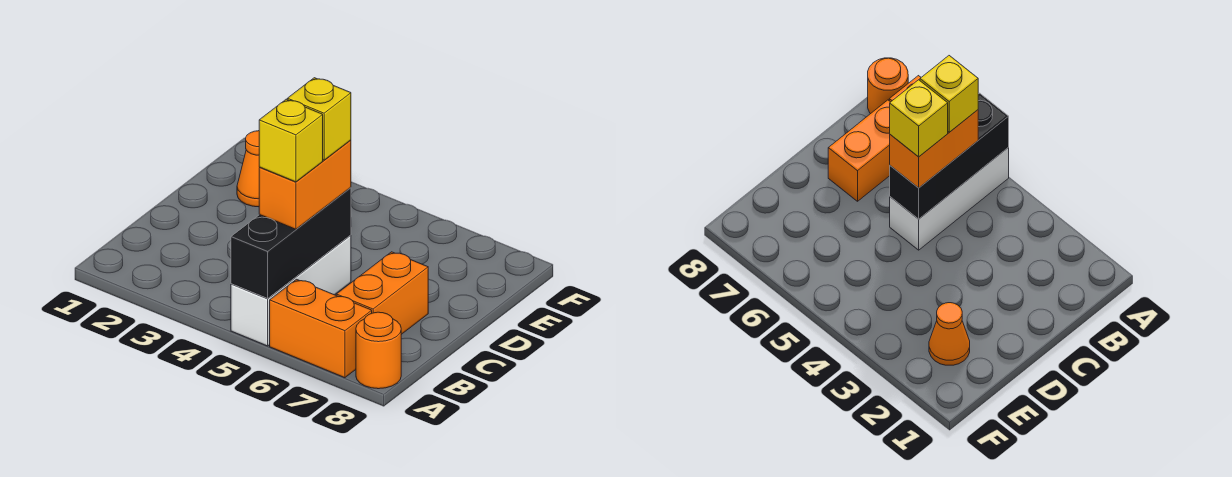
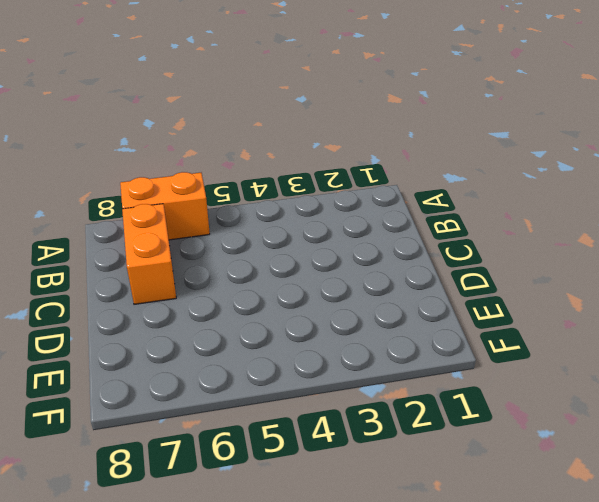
none -> white 1x3 brick [231,235,351,346]
none -> orange 1x1 round brick [356,312,401,389]

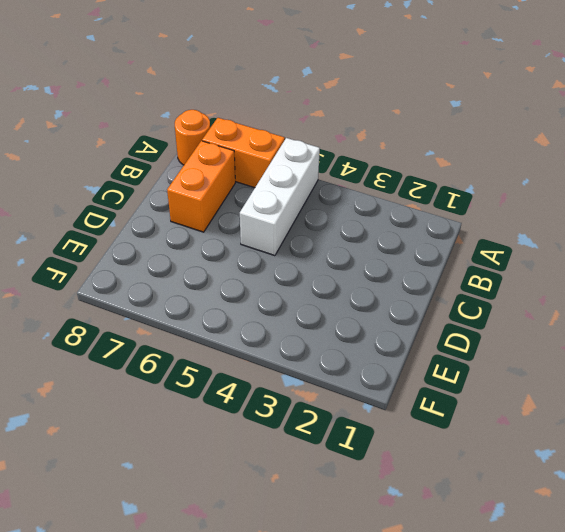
none -> orange 1x1 cone [237,131,260,207]
none -> black 1x3 brick [231,188,351,298]

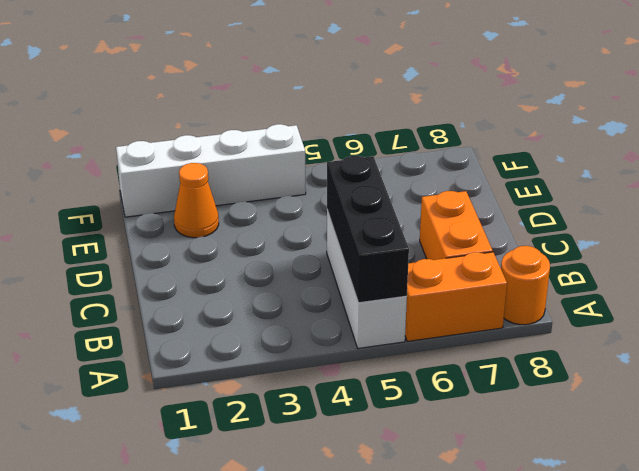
white 1x4 brick [116,124,306,217] -> none
none -> orange 1x2 brick [259,140,351,229]
none -> yellow 1x1 brick [259,99,323,182]

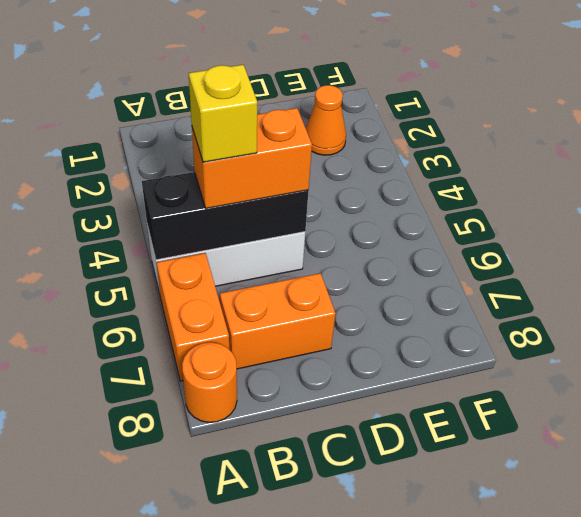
none -> yellow 1x1 brick [287,78,351,160]

